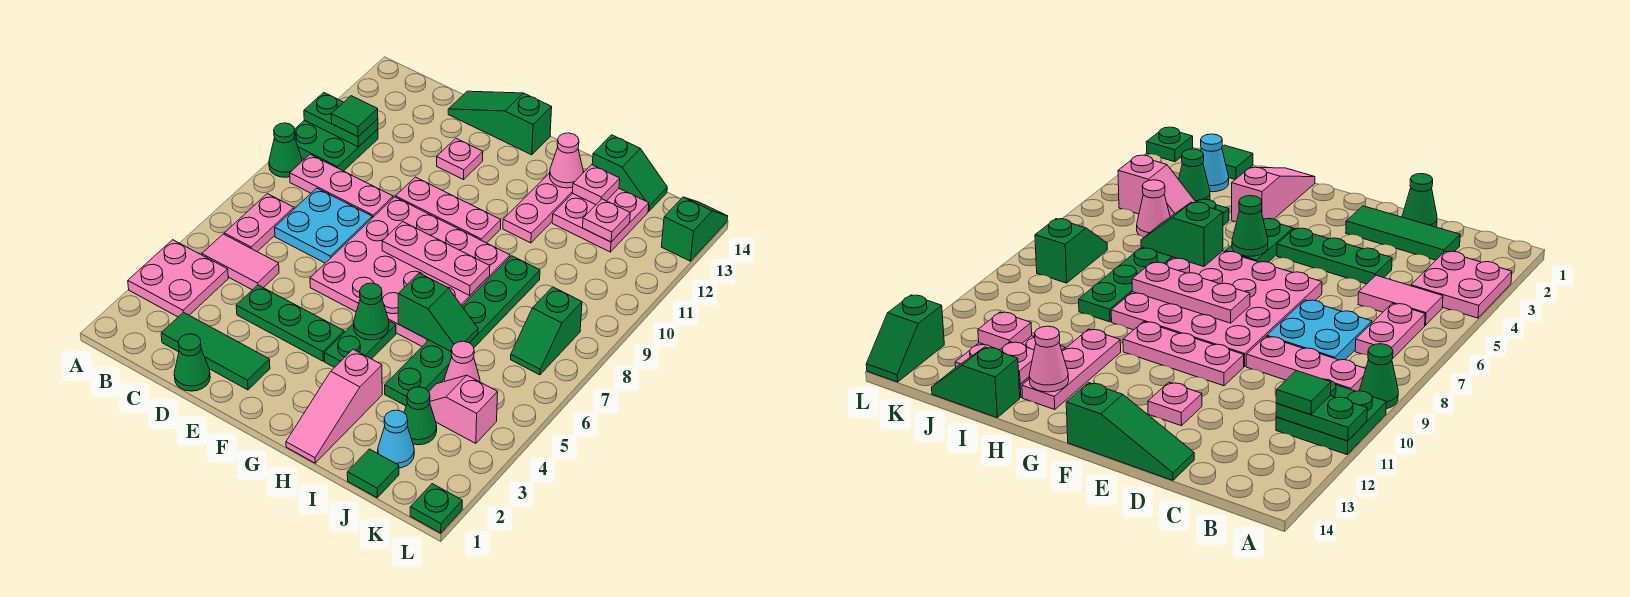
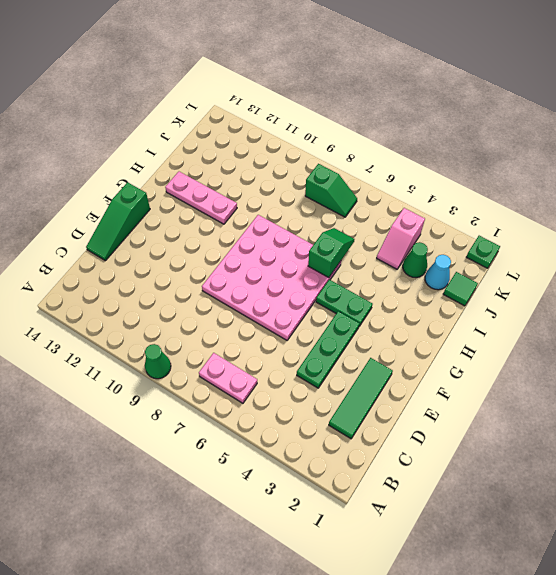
none -> pink 2x2 plate [128,240,228,317]
none -> green 2x2 plate [294,120,378,171]
none -> pink 1x2 tile [202,234,279,290]
none -> pink 1x3 plate [290,155,393,218]

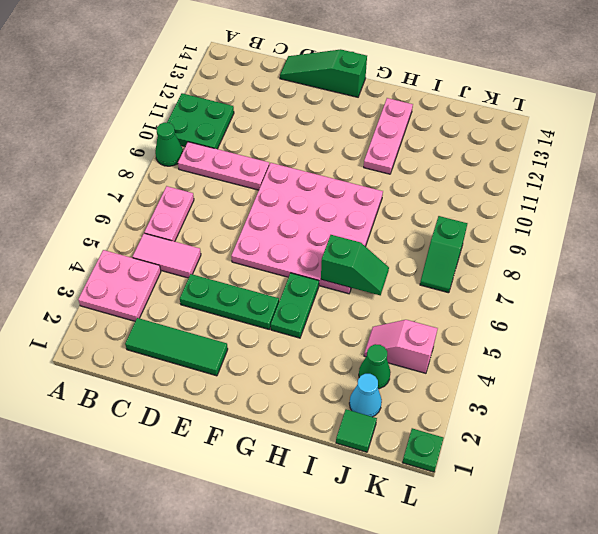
none -> cyan 2x2 plate [275,188,372,263]
none -> green 1x1 cone [174,334,210,391]
none -> pink 1x3 plate [396,177,501,243]
none -> pink 1x1 plate [437,138,483,180]

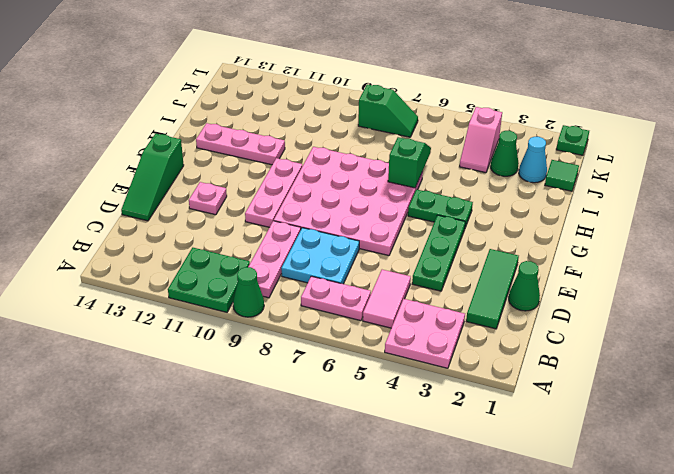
none -> pink 1x3 slope [286,349,382,463]
none -> green 1x6 plate [385,256,540,406]
none -> pink 2x2 plate [552,189,649,252]
none -> green 1x2 slope [592,135,667,211]

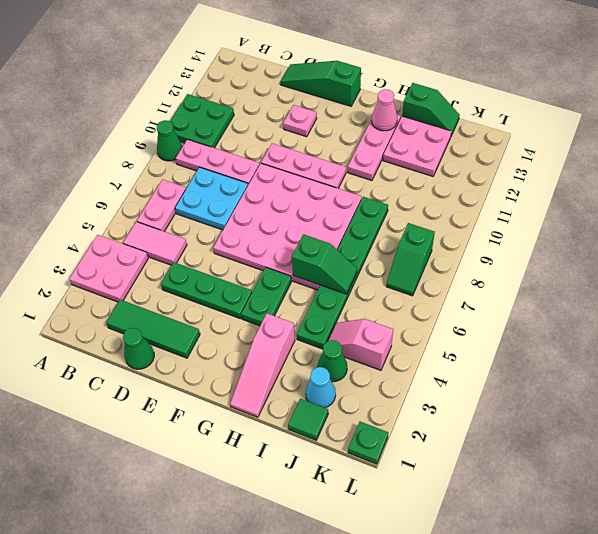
none -> pink 1x1 cone [444,341,480,382]
none -> green 1x2 slope [661,197,728,261]
none -> green 1x2 plate [304,93,378,147]
none -> pink 1x3 plate [382,222,490,295]

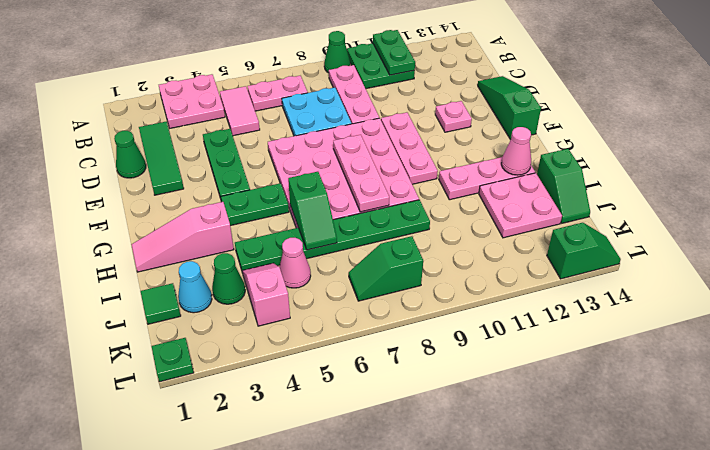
none -> green 1x1 cone [354,283,389,340]
none -> pink 1x1 plate [572,165,620,205]
none -> pink 1x1 plate [583,199,630,242]
none -> green 1x1 tile [331,96,378,137]

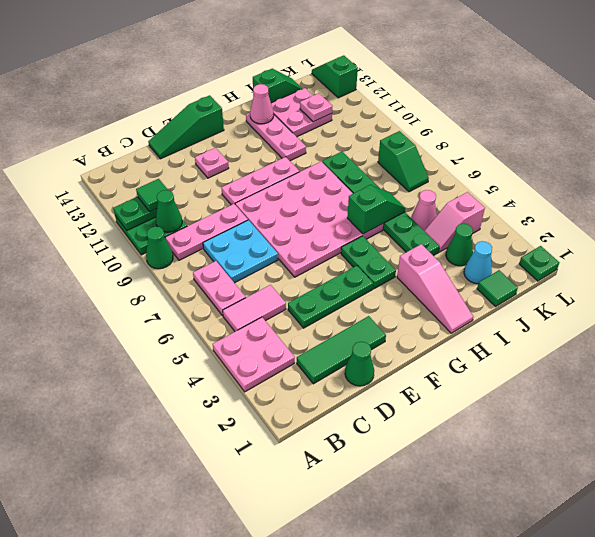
green 1x1 cone [156,190,182,232] -> green 1x1 cone moved to [354,283,389,340]
none -> pink 1x3 plate [382,222,490,295]
none -> pink 1x1 plate [572,165,620,205]

